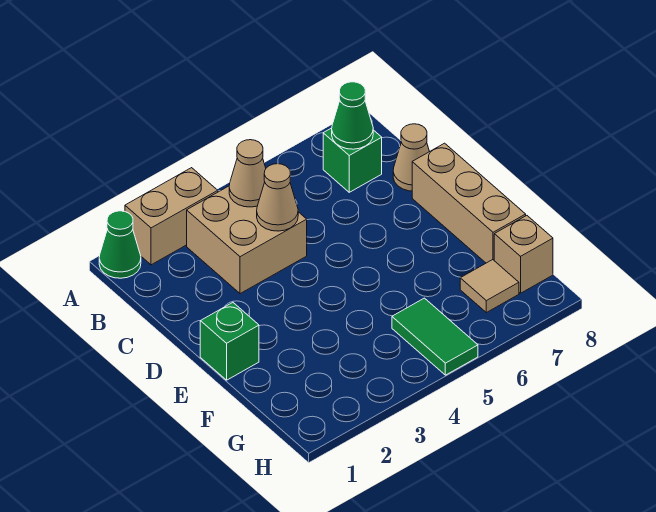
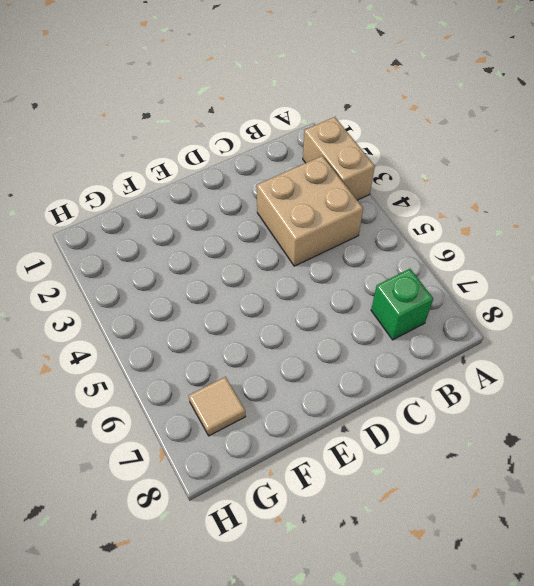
none -> green 1x1 cone [99,211,141,278]
none -> tan 1x1 cone [393,124,429,191]
none -> tan 1x3 brick [412,143,526,263]

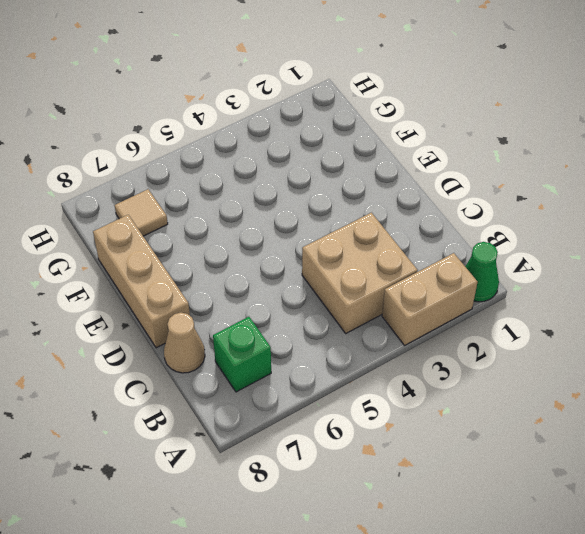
none -> green 1x1 brick [200,303,259,380]
none -> green 1x2 tile [392,298,478,375]
none -> tan 1x1 brick [494,216,553,293]

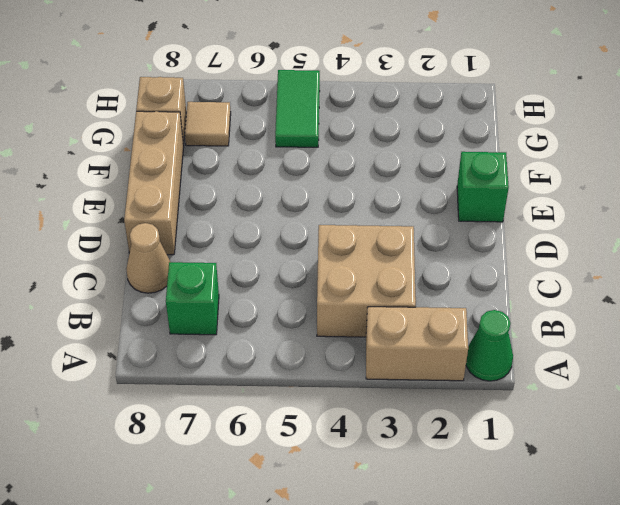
none -> tan 1x1 cone [229,140,266,207]
none -> green 1x1 cone [332,82,373,149]
none -> tan 1x1 cone [257,164,298,231]

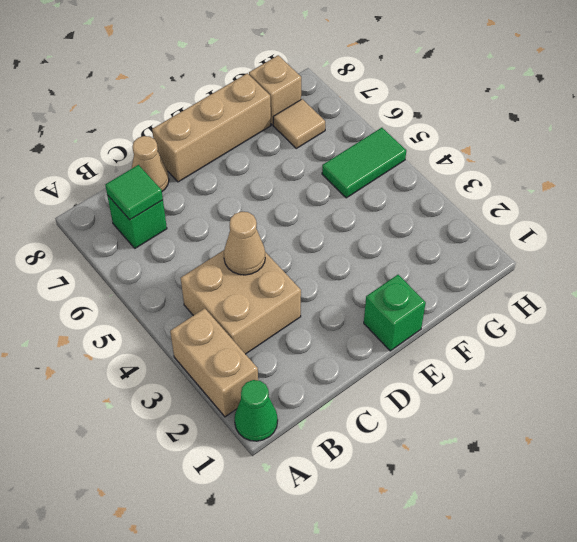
green 1x1 tile [105,165,163,220] -> green 1x1 cone [332,82,373,149]
none -> tan 1x1 cone [229,140,266,207]

